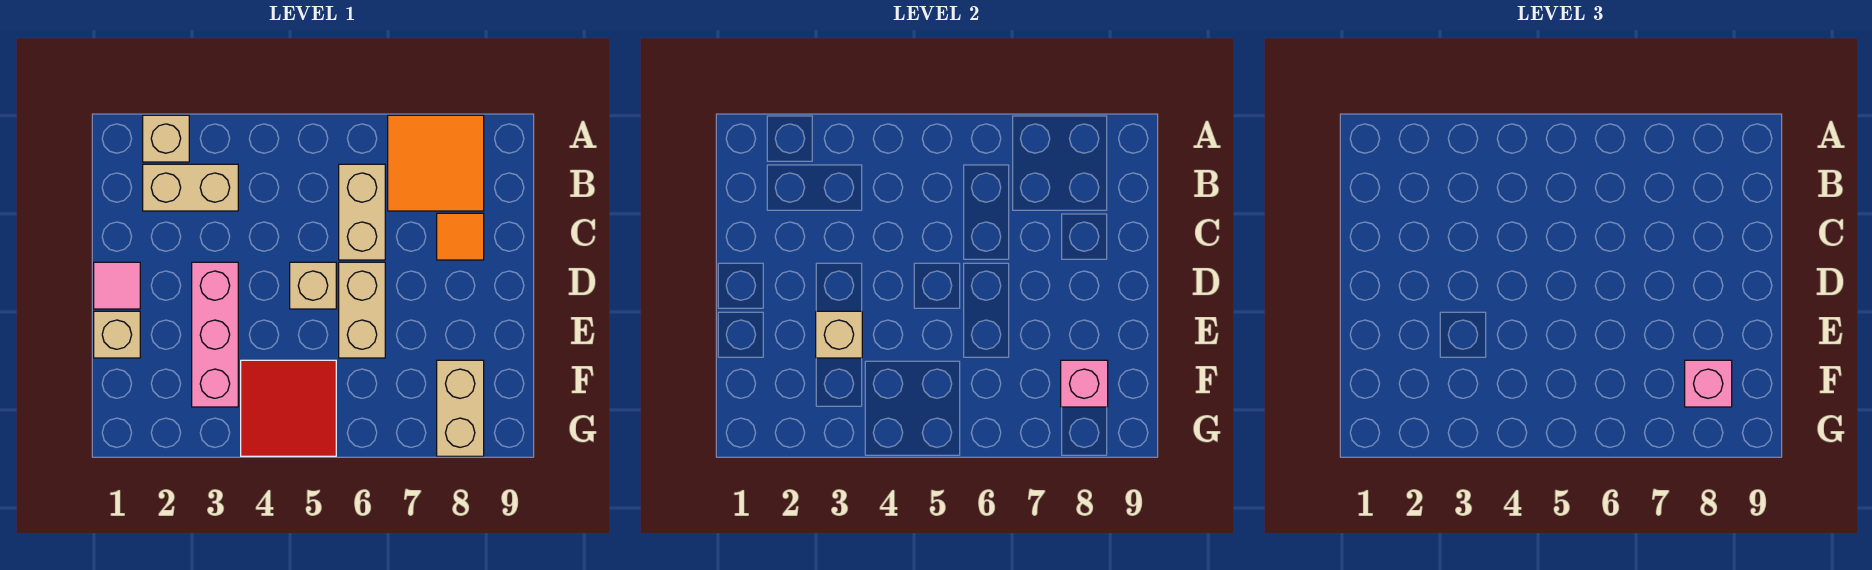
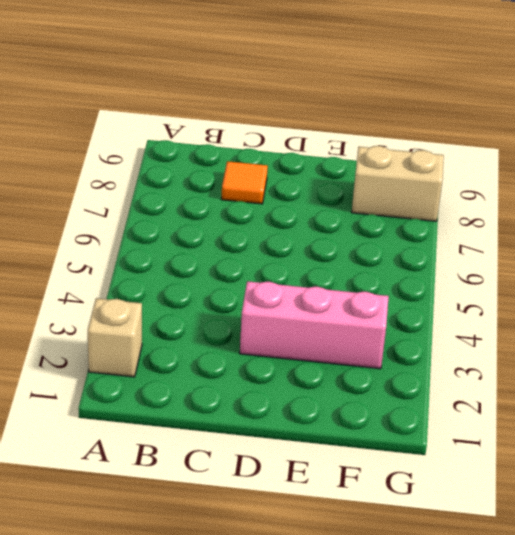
none -> orange 2x2 tile [388,115,484,211]
none -> tan 1x2 brick [143,164,238,211]
none -> tan 1x2 brick [339,164,385,260]

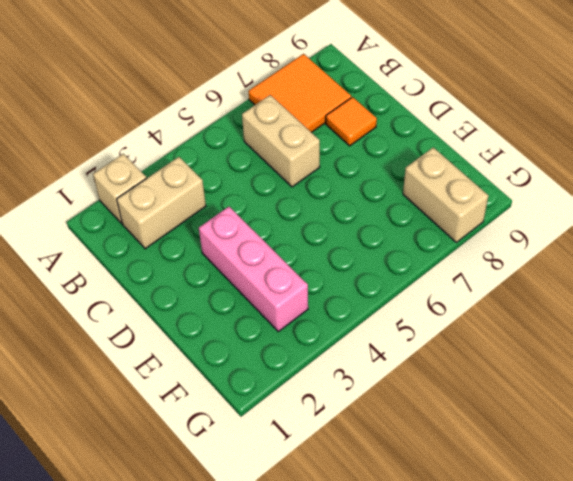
none -> pink 1x1 tile [94,262,140,309]
none -> tan 1x1 brick [290,262,336,309]
none -> tan 1x2 brick [339,262,385,358]

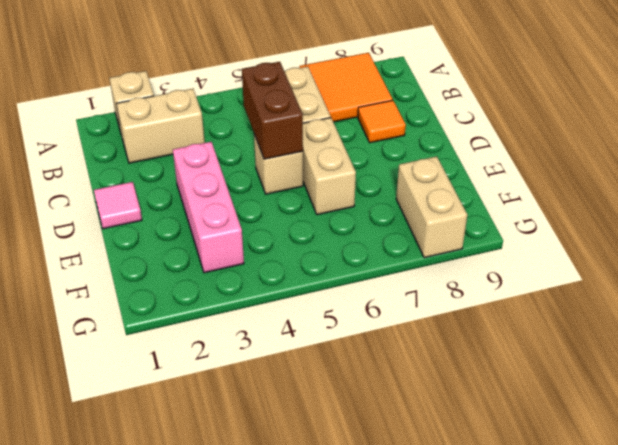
brown 1x2 brick [242,62,303,159] -> none
none -> tan 1x1 brick [94,311,140,358]
none -> red 2x2 tile [241,360,336,456]
none -> tan 1x1 brick [816,311,862,358]

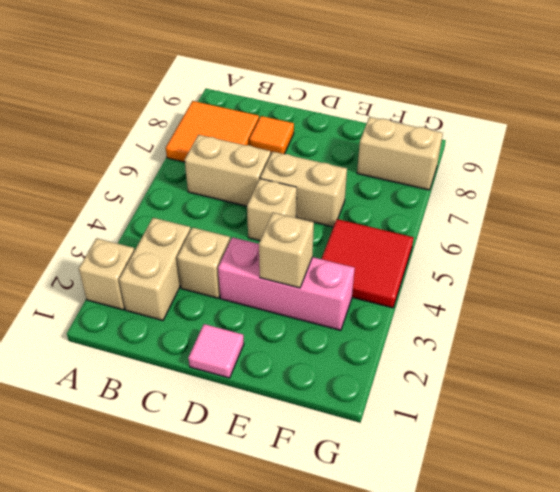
tan 1x1 brick [177,227,231,298] -> tan 1x1 brick moved to [94,311,140,358]
none -> pink 1x1 brick [1061,360,1108,407]
none -> pink 1x1 brick [1685,360,1732,407]

